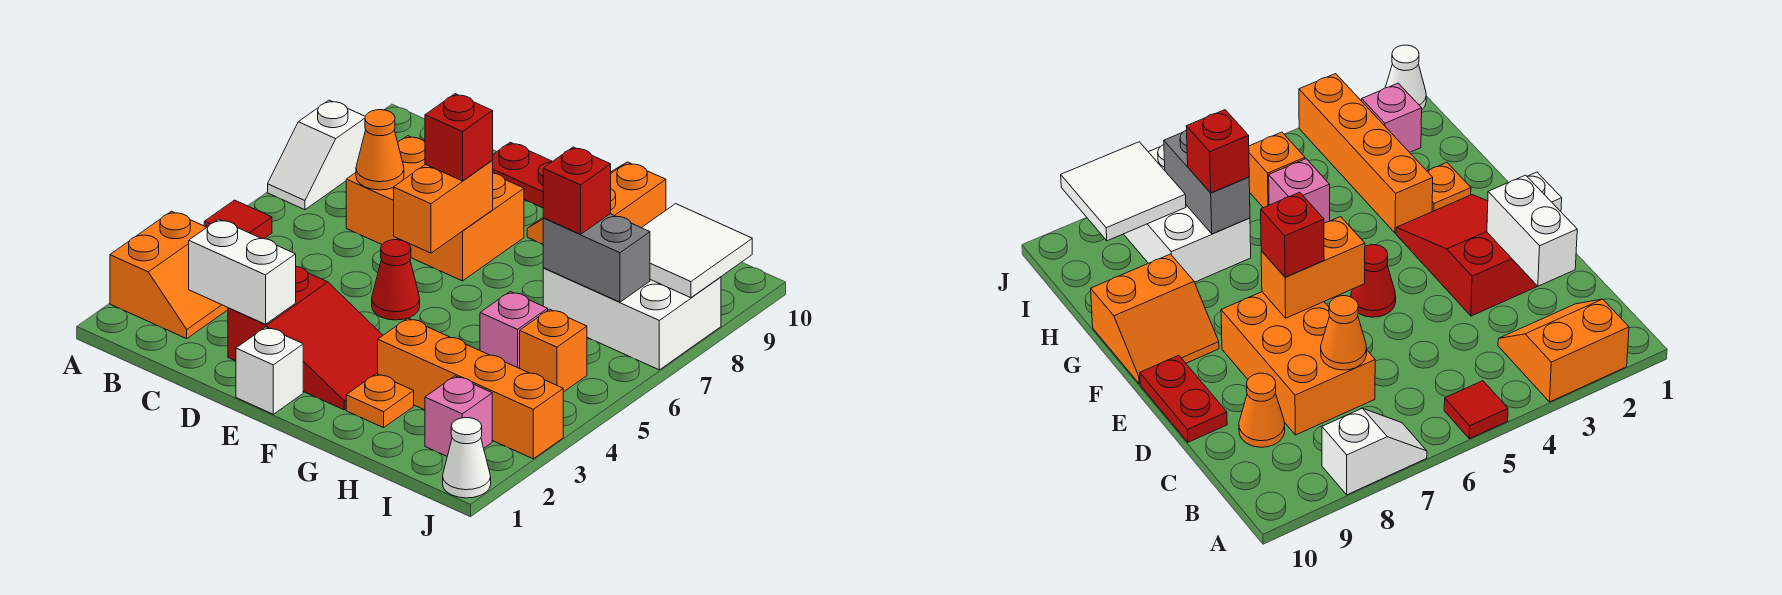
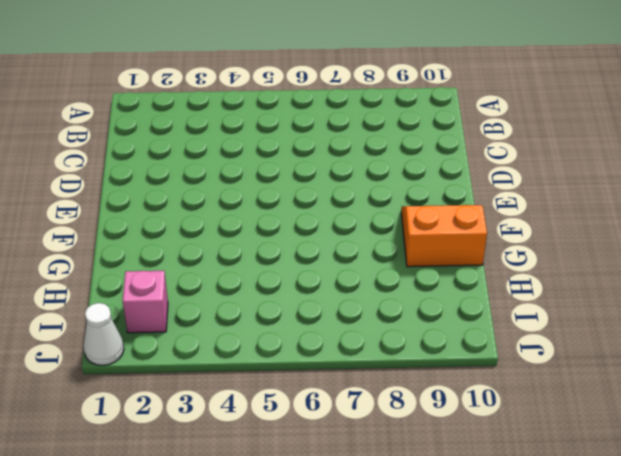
none -> orange 2x2 slope [110,211,228,339]
none -> red 1x1 tile [204,200,272,239]
none -> white 1x2 slope [268,100,366,210]

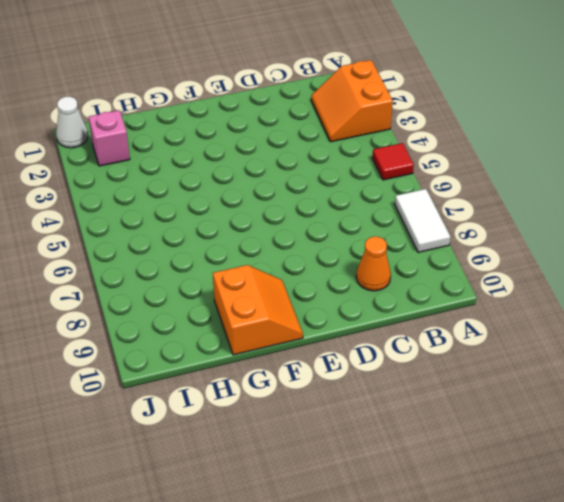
white 1x2 tile [395,189,450,252] -> white 1x2 slope [268,100,366,210]
none -> orange 2x3 brick [346,136,524,281]
none -> red 2x3 slope [228,267,383,410]
none -> red 1x2 plate [492,142,552,208]

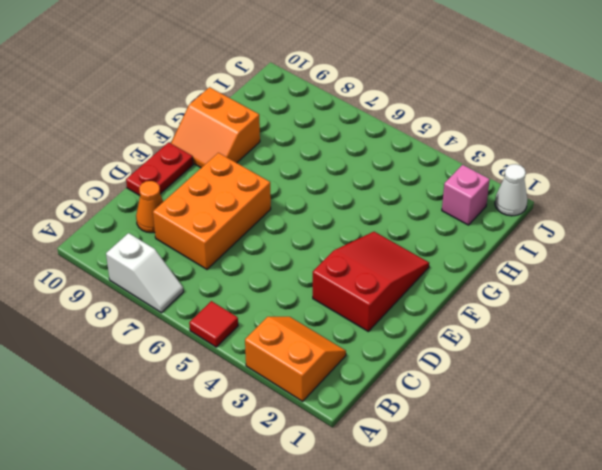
none -> white 1x1 brick [236,327,303,414]
none -> red 1x1 cone [372,240,420,320]
none -> orange 1x1 plate [346,374,414,428]

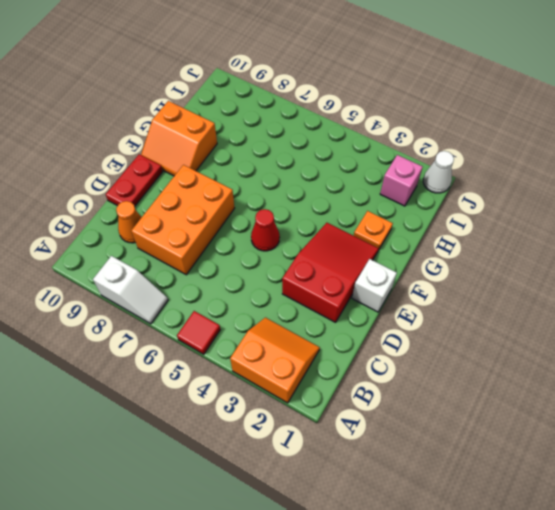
none -> orange 1x4 brick [378,318,563,459]
none -> pink 1x1 brick [480,292,548,368]
none -> white 2x3 brick [543,268,721,370]

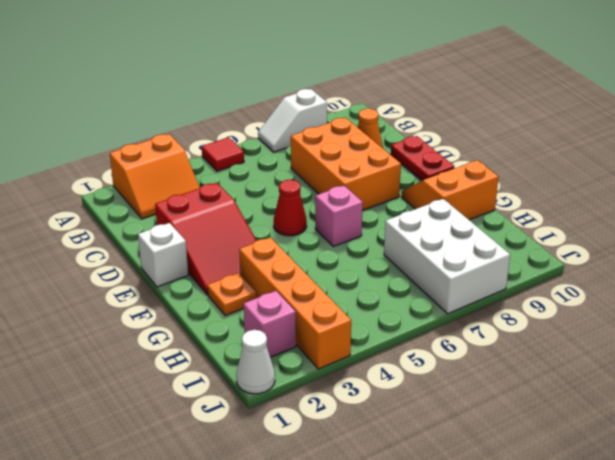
pink 1x1 brick [315,185,363,247] -> pink 1x1 brick moved to [480,292,548,368]
none -> orange 1x1 brick [520,309,587,392]
none -> white 1x2 brick [189,219,296,324]
none -> orange 1x1 cone [356,110,404,190]

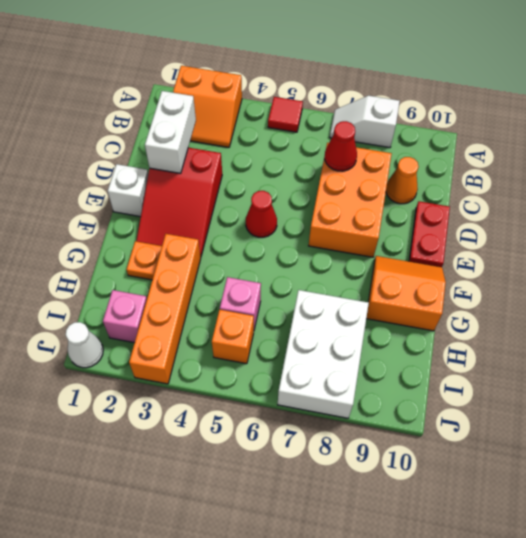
red 1x1 cone [325,121,357,171] -> orange 1x1 cone [356,110,404,190]
none -> orange 1x2 brick [394,161,493,253]
none -> grey 1x2 brick [543,214,650,302]
none -> white 2x2 tile [642,204,752,298]

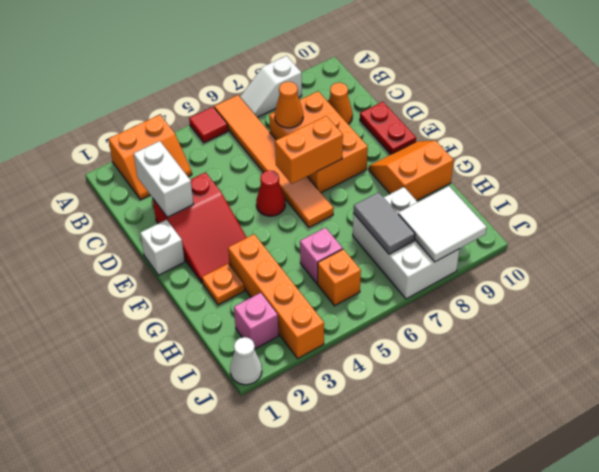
orange 1x6 tile [214,95,334,227] -> none
grey 1x2 tile [353,192,415,254] -> grey 1x2 brick [543,214,650,302]
none -> red 1x1 brick [425,94,493,181]
none -> red 1x1 brick [543,147,611,234]

